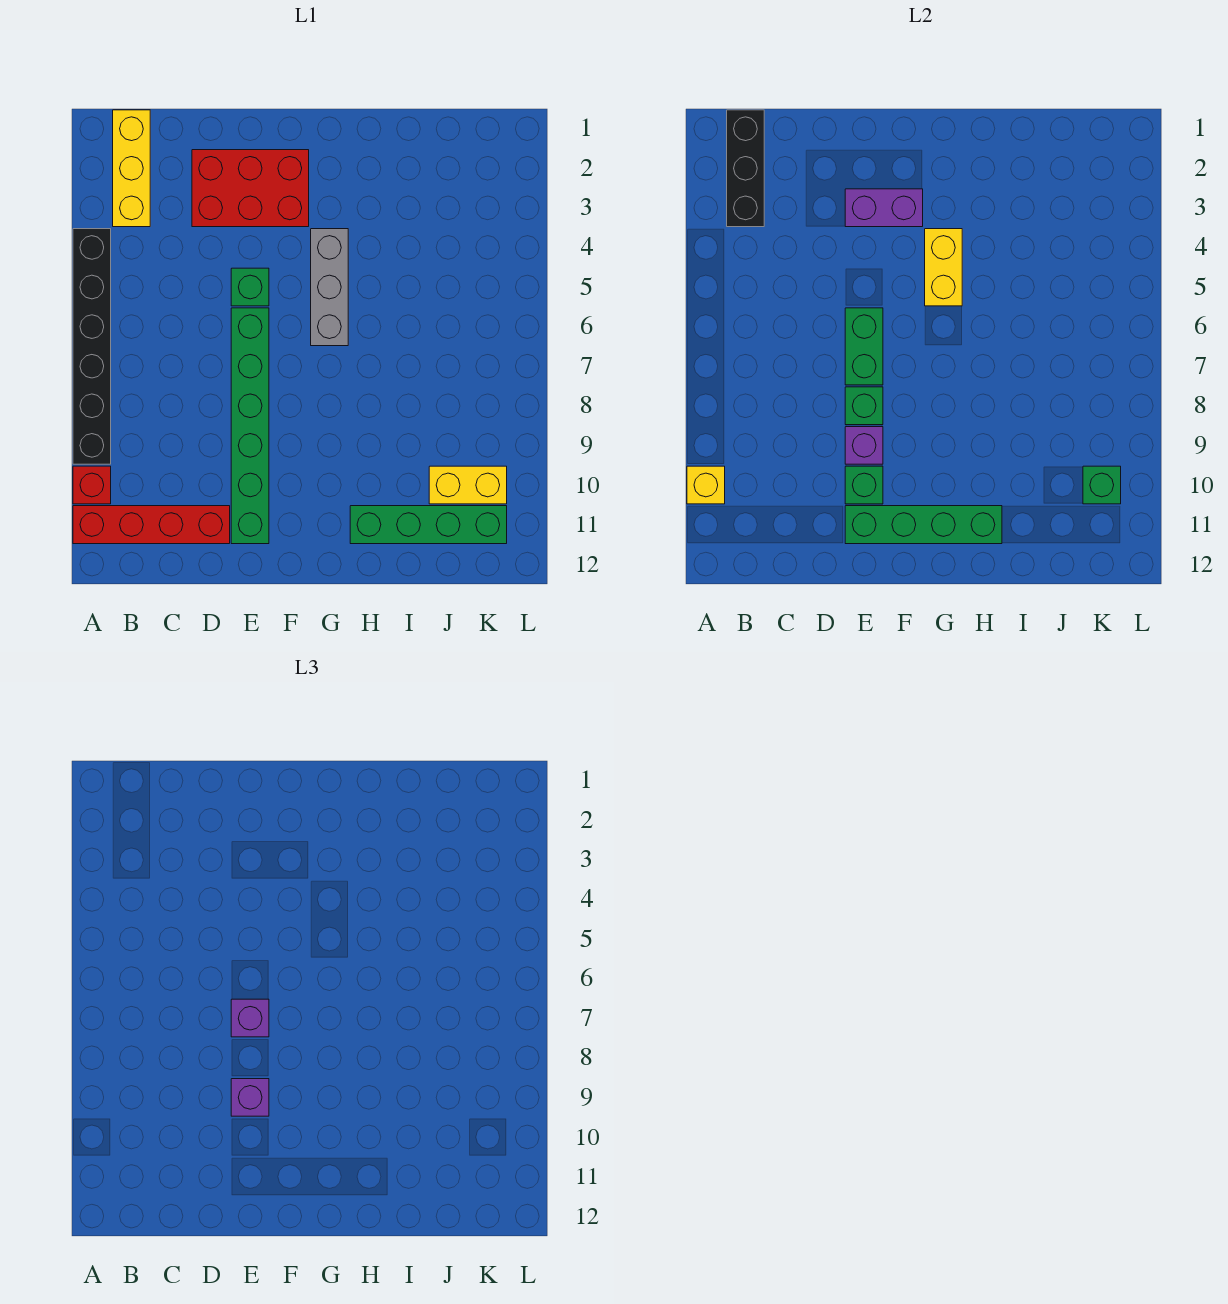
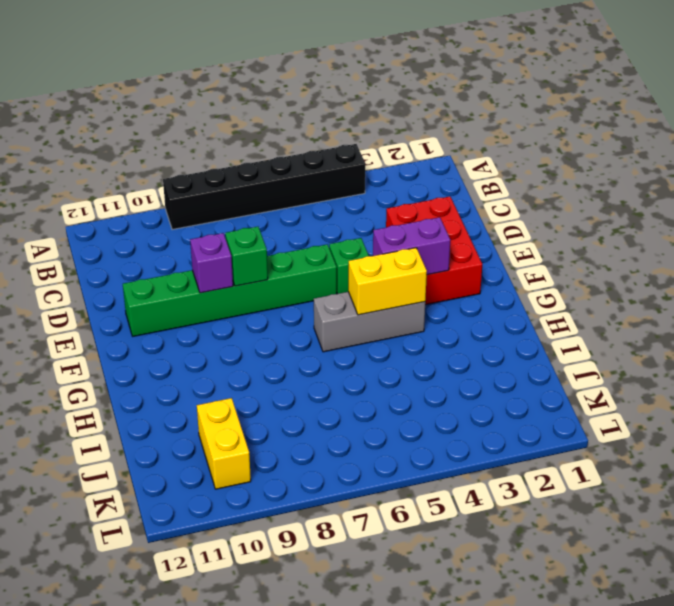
purple 1x2 brick [373,217,450,275] -> purple 1x2 brick turned to [845,189,923,227]
none -> red 1x1 brick [73,466,111,504]
none -> red 1x4 brick [73,506,230,544]
none -> yellow 1x3 brick [113,110,150,227]

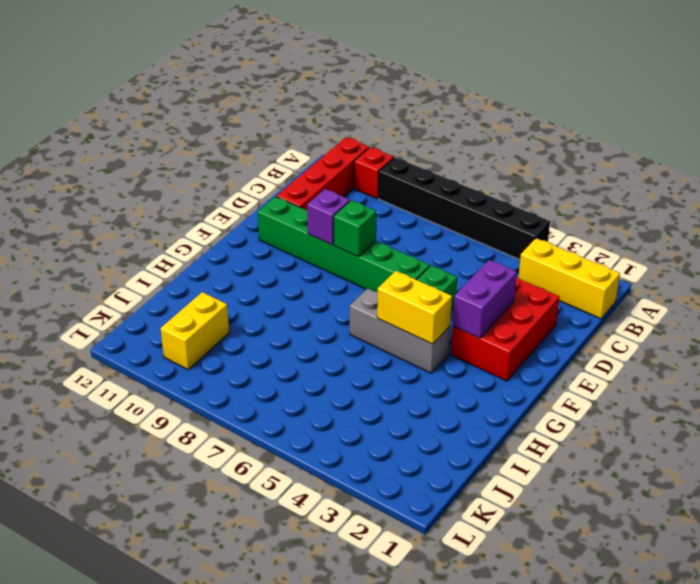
none -> green 1x4 brick [350,506,507,544]
none -> yellow 1x1 brick [687,466,725,504]
none -> black 1x3 brick [727,110,764,227]

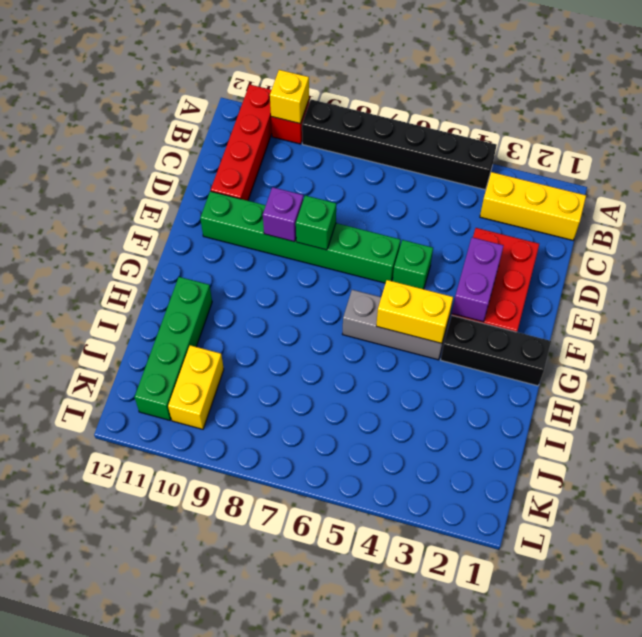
black 1x3 brick [441,315,551,386] -> black 1x3 brick moved to [727,110,764,227]
none -> green 1x2 brick [845,308,883,385]
none -> green 1x1 brick [845,466,883,504]
none -> green 1x4 brick [845,506,1002,544]

